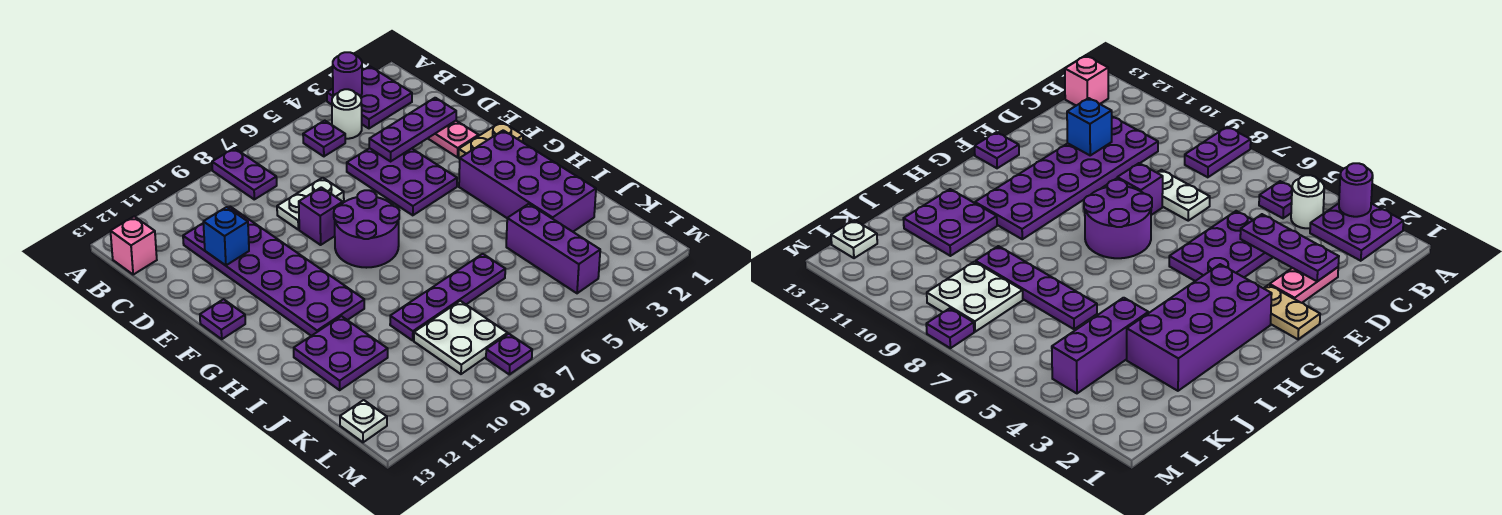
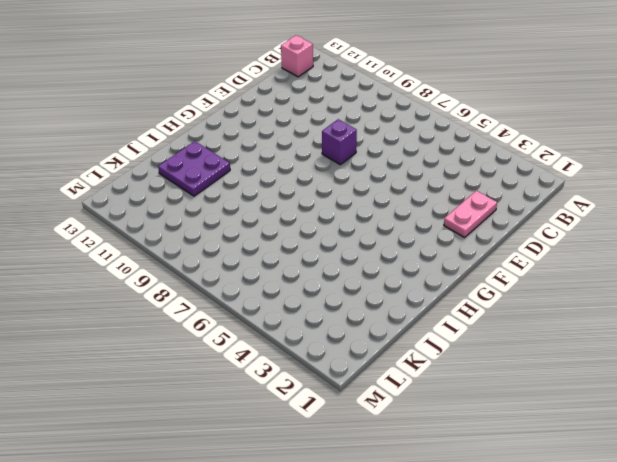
none -> purple 2x2 plate [327,66,412,128]
none -> purple 1x2 plate [212,148,277,199]
none -> white 1x1 round brick [332,89,362,139]

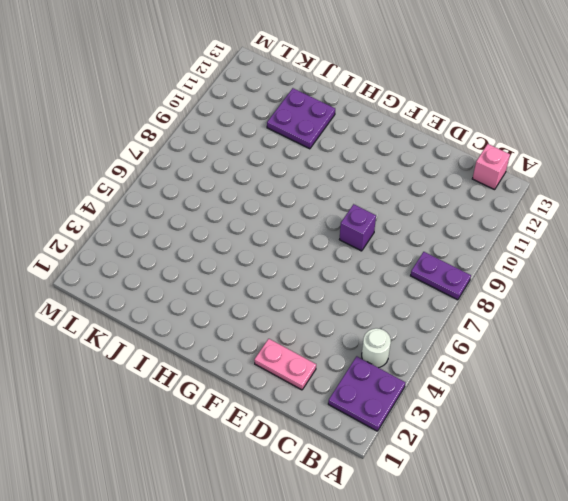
none -> purple 1x1 plate [303,121,345,156]
none -> purple 2x6 plate [183,206,364,336]
none -> purple 2x3 plate [347,148,457,215]

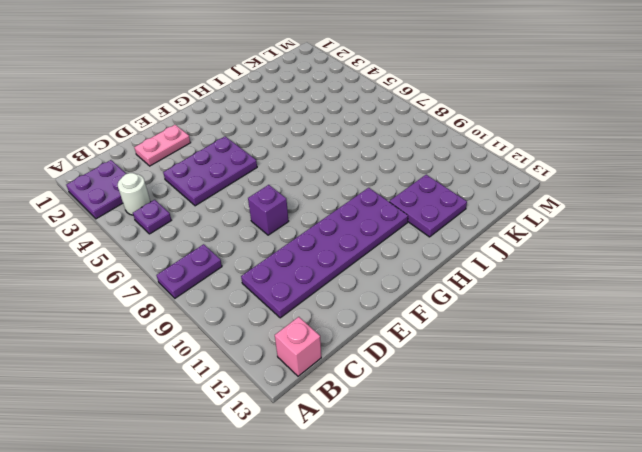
none -> white 1x2 plate [277,178,344,230]
none -> tan 1x2 plate [459,122,523,159]
none -> purple 2x2 round brick [334,190,399,268]

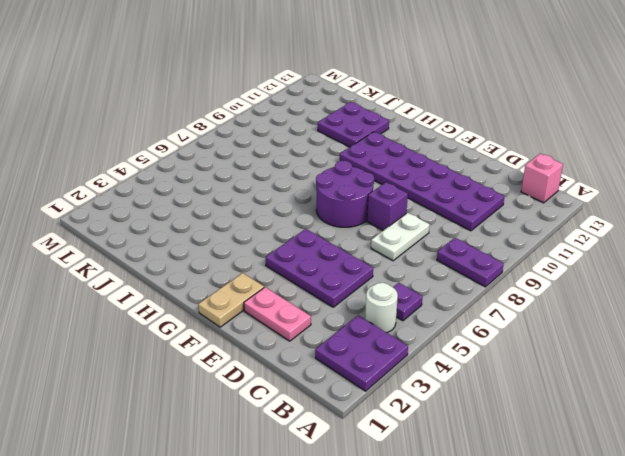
none -> purple 1x1 plate [200,299,245,339]
none -> purple 2x4 brick [459,130,596,232]
none -> purple 1x3 brick [506,204,600,293]

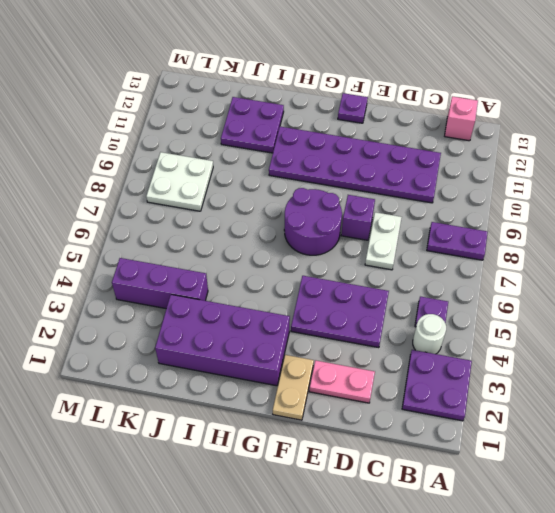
none -> purple 1x4 plate [390,254,505,340]
none -> white 1x1 plate [340,400,387,442]
none -> purple 1x1 plate [486,334,532,374]

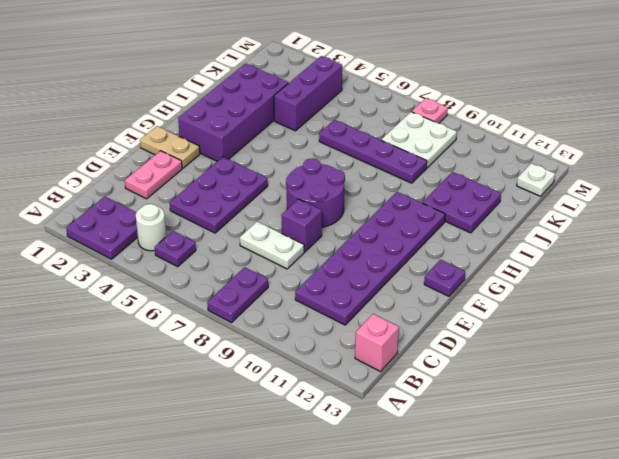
pink 1x1 plate [411,98,448,123] -> purple 1x1 plate [486,334,532,374]
none -> purple 1x1 round brick [333,52,362,96]
none -> purple 1x3 plate [369,98,456,161]
none -> blue 1x1 brick [203,207,249,265]

